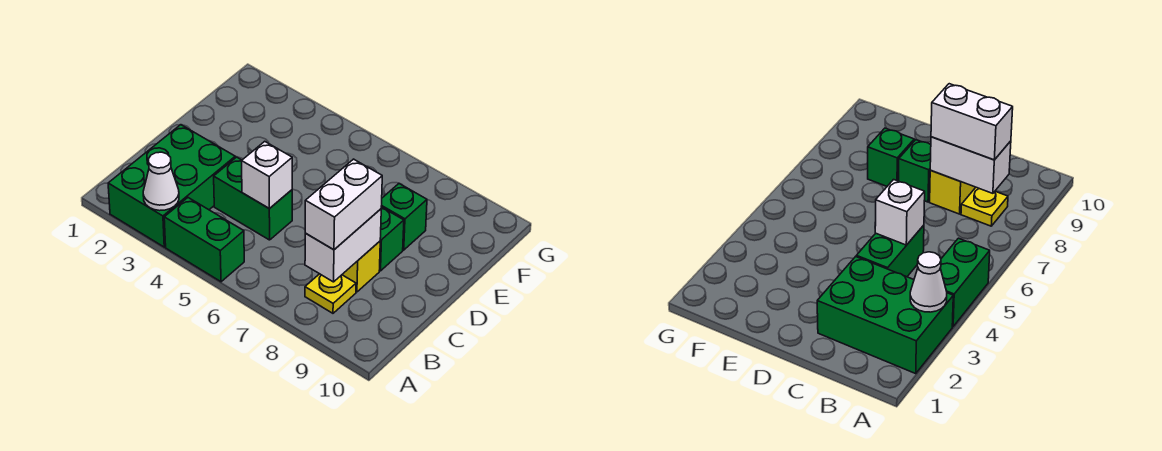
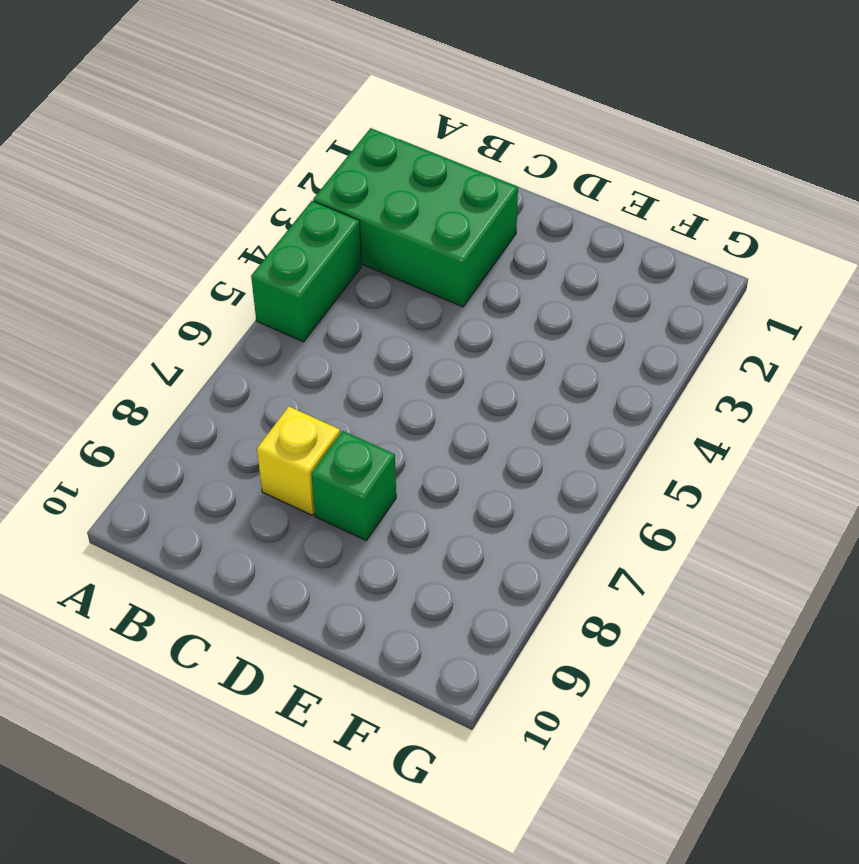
none -> yellow 1x1 plate [305,274,356,313]
none -> green 1x2 brick [214,157,292,240]

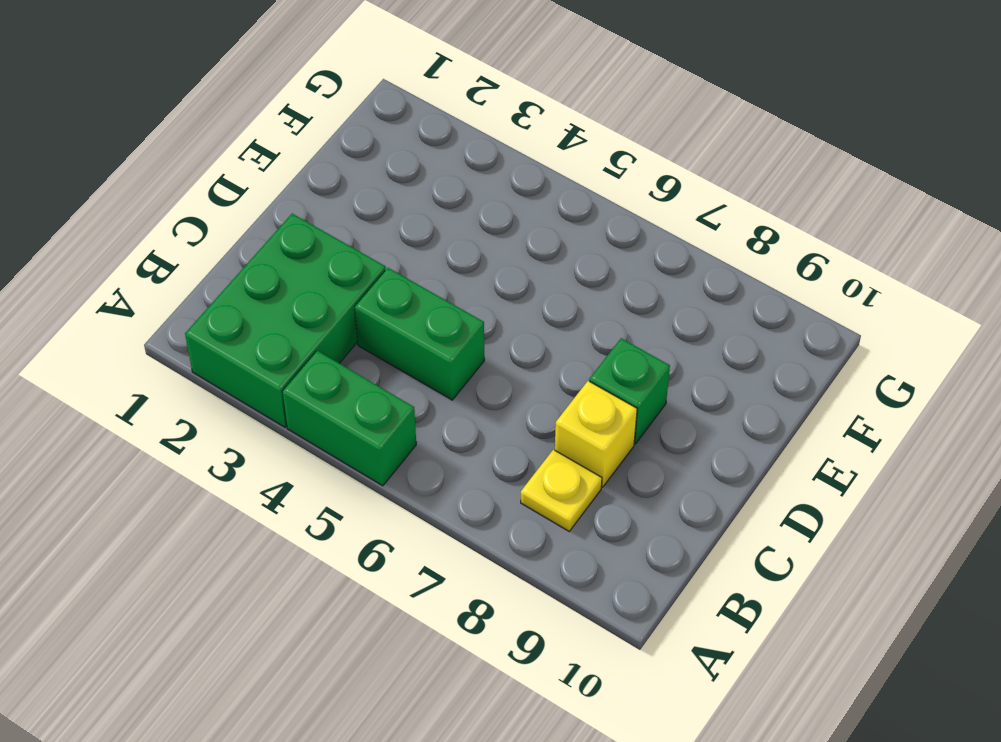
none -> green 1x1 brick [381,184,427,250]
none -> white 1x1 cone [143,152,179,211]

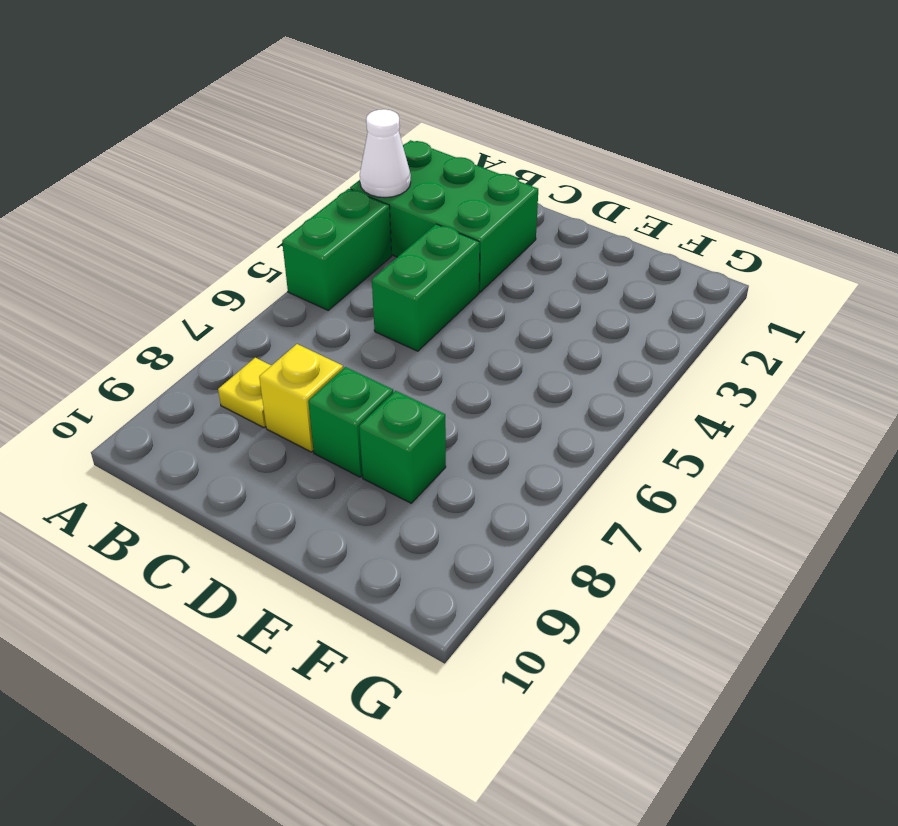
none -> white 1x2 brick [305,209,381,282]
none -> white 1x1 brick [242,141,292,209]

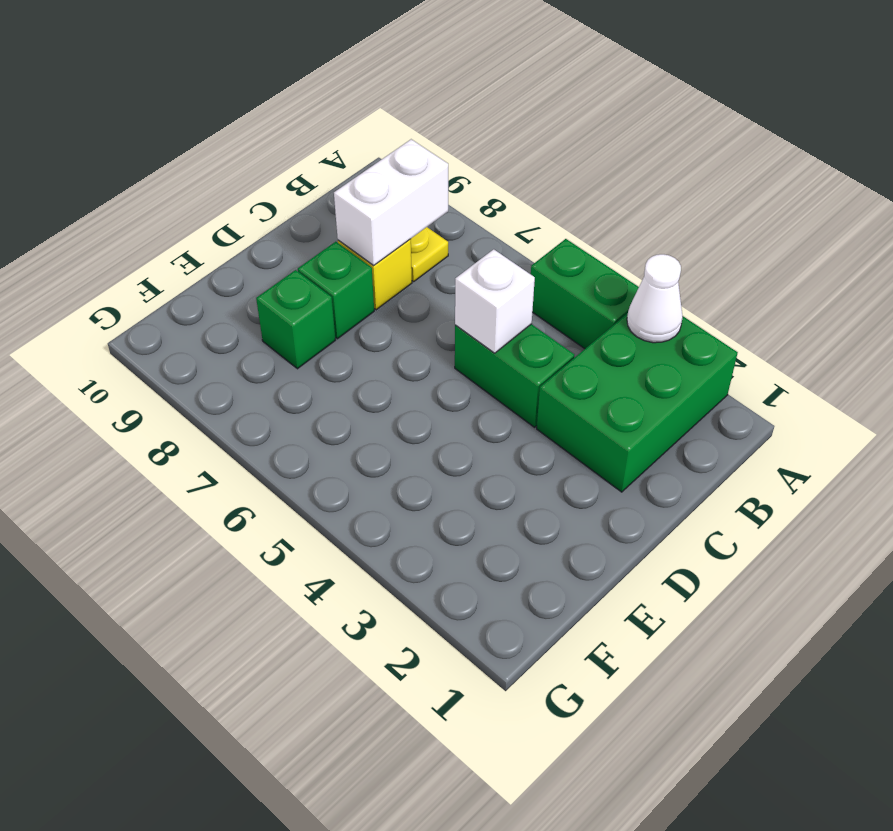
none -> white 1x2 brick [305,159,382,250]

